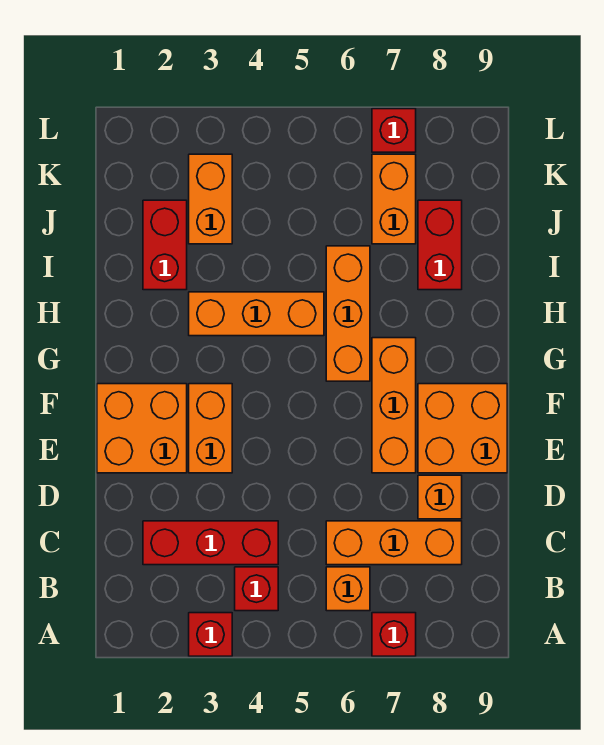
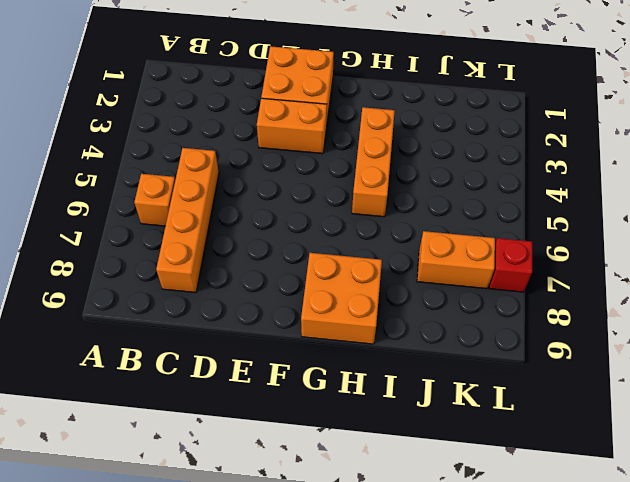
orange 1x4 brick [156,148,219,293] -> orange 1x3 brick [326,521,462,565]
orange 2x2 brick [301,253,382,344] -> orange 2x2 brick moved to [418,384,507,473]
none -> red 1x1 brick [189,613,232,656]
none -> red 1x1 brick [372,613,416,656]
none -> red 1x1 brick [235,567,278,611]

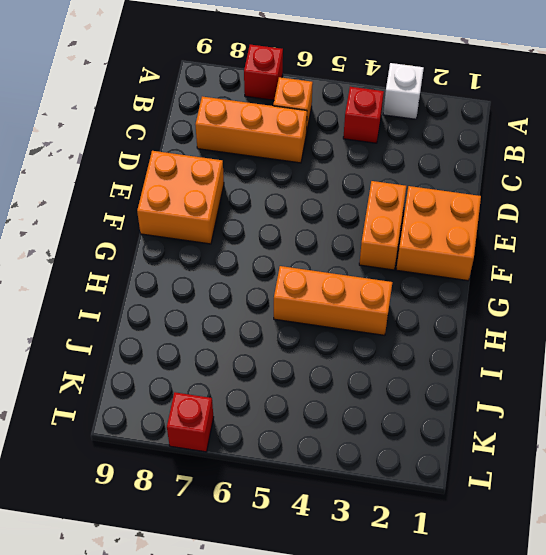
white 1x1 brick [383,63,424,119] -> red 1x1 brick [189,613,232,656]
none -> red 1x3 brick [143,521,278,565]
none -> orange 1x1 brick [418,475,462,519]
none -> orange 1x3 brick [372,338,416,473]

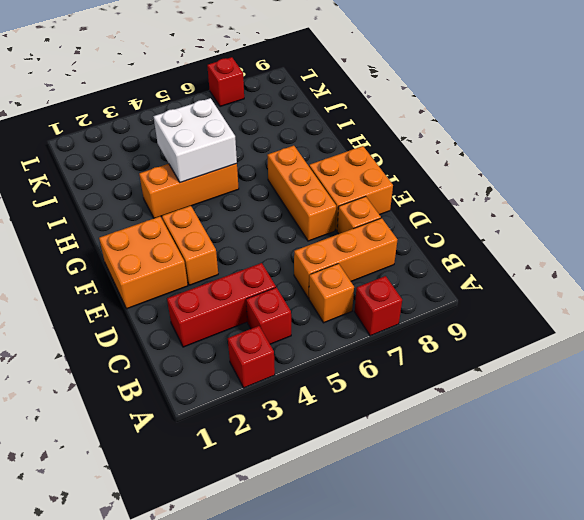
white 2x2 brick [153,98,237,183] -> none
none -> orange 1x3 brick [326,246,370,381]
none -> red 1x2 brick [143,200,187,290]
none -> red 1x2 brick [418,200,462,290]

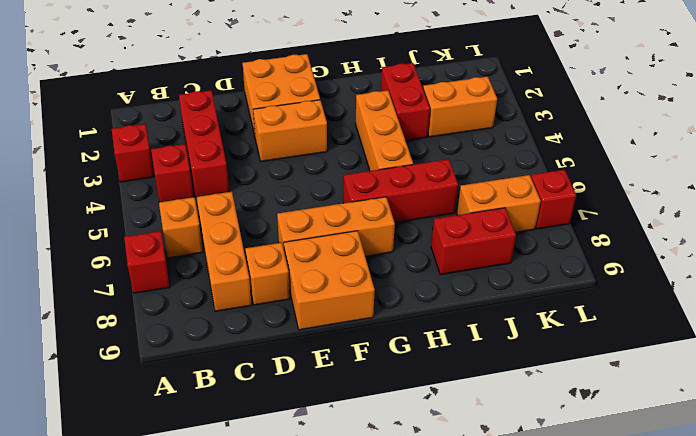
red 1x3 brick [343,159,458,223] -> orange 1x3 brick [326,246,370,381]
red 1x2 brick [381,63,430,140] -> red 1x2 brick turned to [143,200,187,290]

